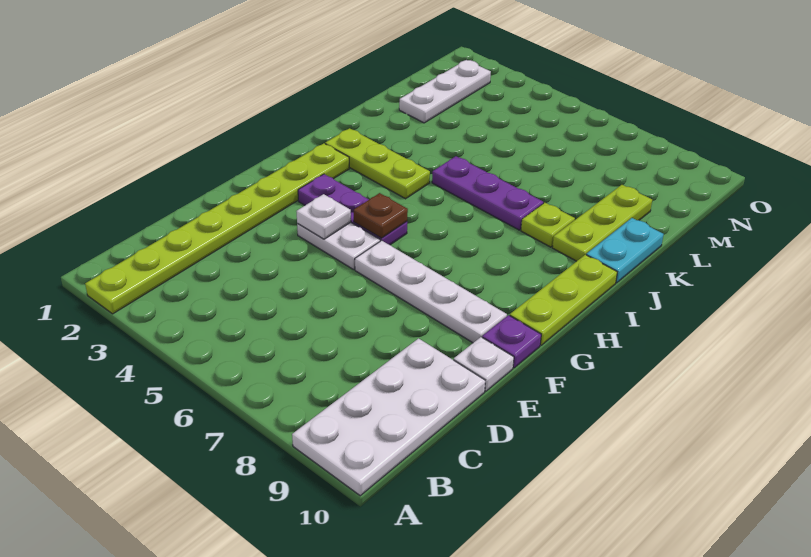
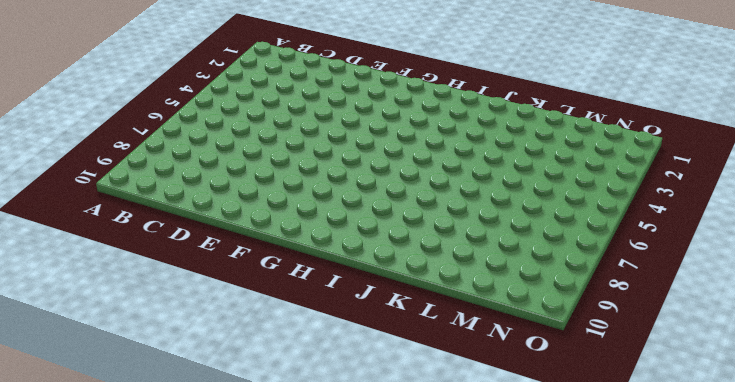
none -> lime 1x8 plate [85,143,349,314]
none -> white 2x4 plate [292,338,485,496]
none -> white 1x1 plate [454,337,514,391]

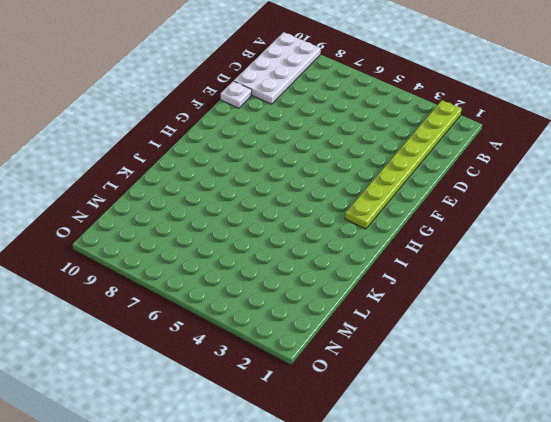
none -> white 1x2 plate [297,222,380,270]
none -> white 1x4 plate [355,240,507,343]
none -> purple 1x1 plate [482,315,541,368]

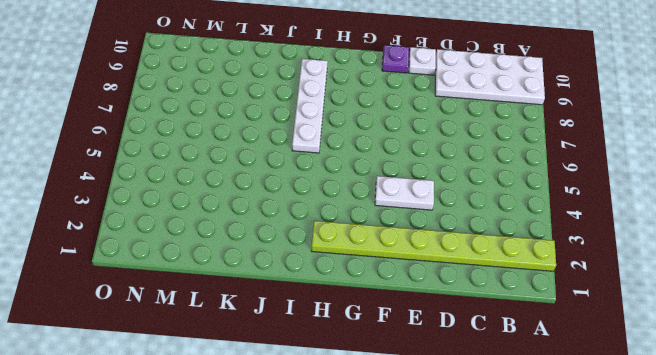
white 1x2 plate [375,176,434,210] -> white 1x2 plate turned to [297,222,380,270]
white 1x4 plate [292,59,328,153] -> white 1x4 plate moved to [355,240,507,343]
none -> purple 1x3 plate [298,174,407,245]
none -> lime 1x3 plate [510,255,617,345]
none -> lime 1x3 plate [325,128,430,199]

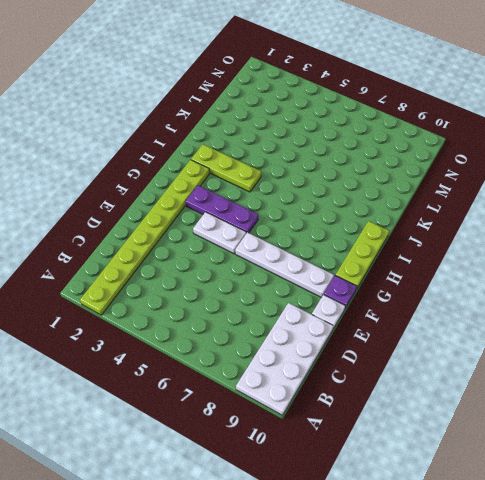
none -> purple 1x3 plate [432,156,543,230]
none -> lime 1x1 plate [521,203,575,247]
none -> lime 1x3 plate [552,185,652,261]

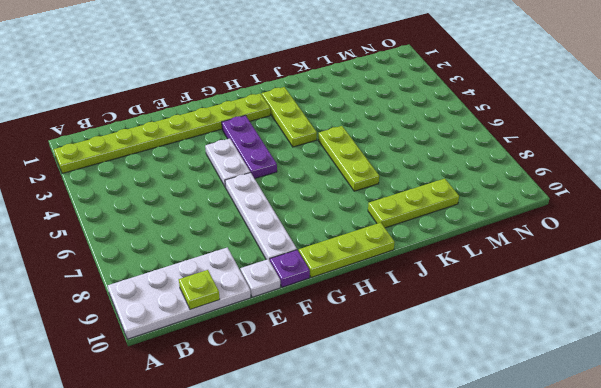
lime 1x1 plate [179,270,220,310] -> lime 1x1 plate moved to [521,203,575,247]
lime 1x3 plate [318,126,379,191] -> purple 1x3 plate [432,156,543,230]
none -> cyan 1x2 plate [586,218,664,283]
none -> white 1x3 plate [399,60,491,123]
none -> white 1x1 plate [296,194,351,239]

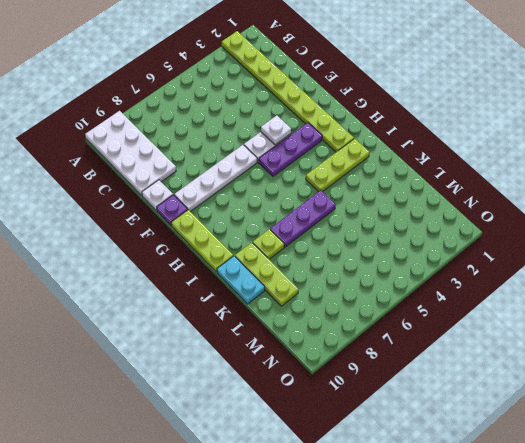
none -> white 1x3 plate [399,60,491,123]
none -> brown 1x1 plate [354,193,408,238]

